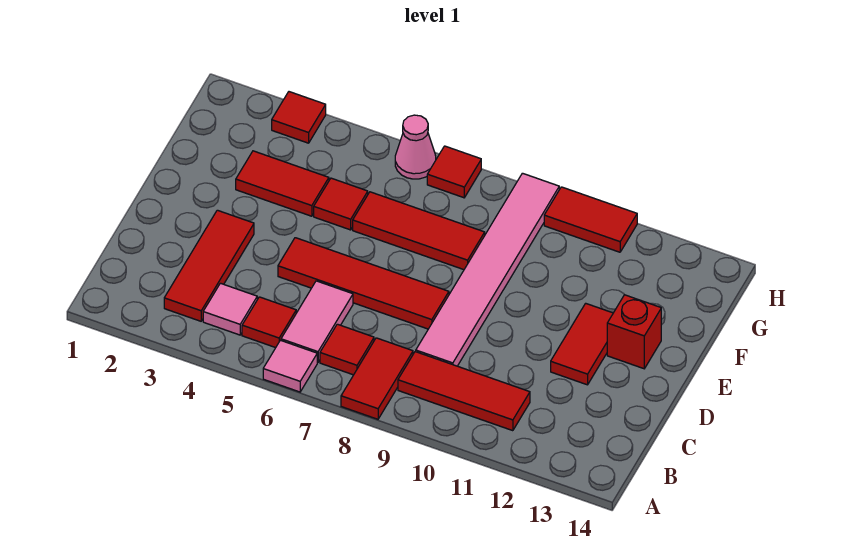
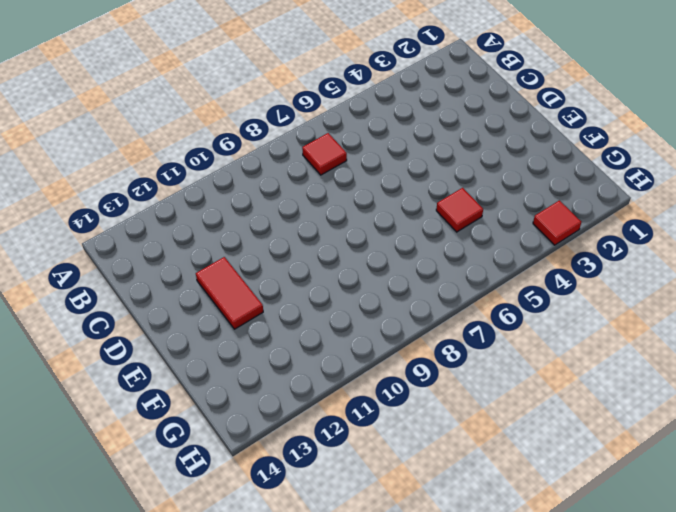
none -> pink 1x1 tile [263,340,317,392]
none -> red 1x2 tile [341,338,413,419]
none -> red 1x3 tile [164,210,254,321]

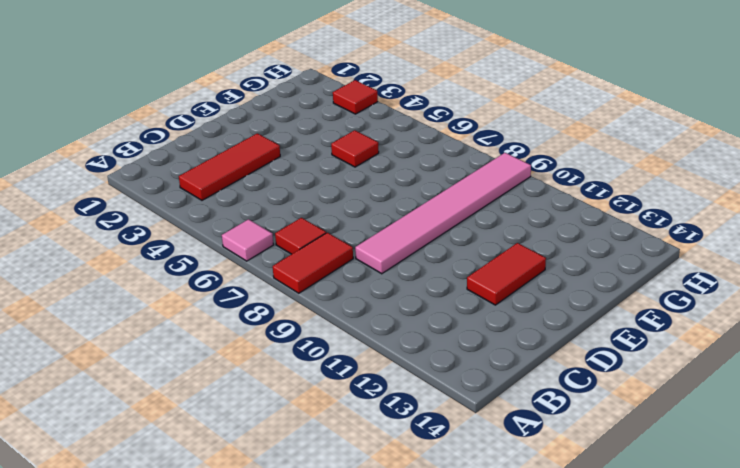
none -> pink 1x1 tile [203,283,257,335]
none -> red 1x1 tile [242,297,296,348]
none -> pink 1x2 tile [281,281,353,362]

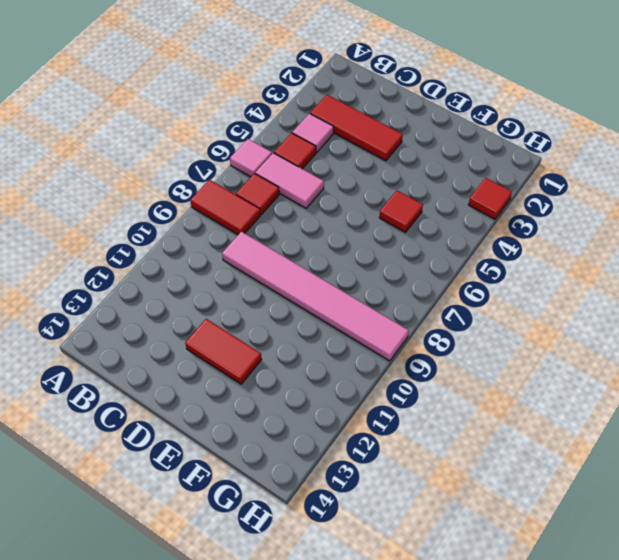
none -> red 1x3 tile [398,352,530,431]
none -> red 1x4 tile [278,238,449,329]
none -> red 1x1 brick [607,295,661,369]

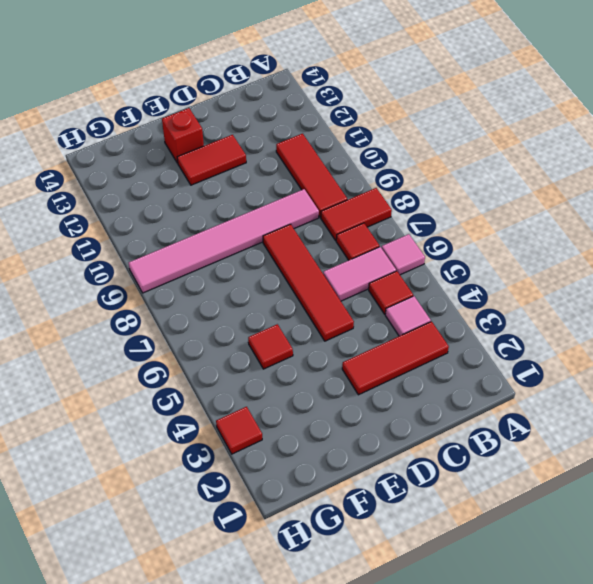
none -> red 1x2 tile [236,151,329,216]
none -> red 1x3 tile [353,192,485,270]
none -> pink 1x1 cone [395,115,436,179]

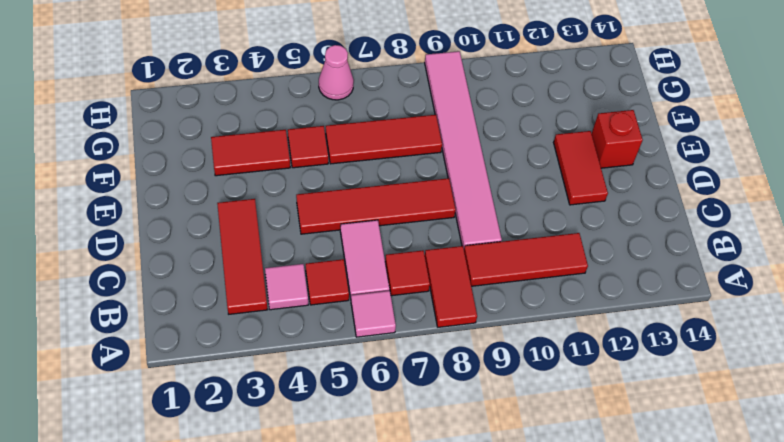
none -> red 1x1 tile [272,92,326,143]
none -> red 1x1 tile [427,146,481,198]
none -> red 1x2 tile [544,187,637,252]

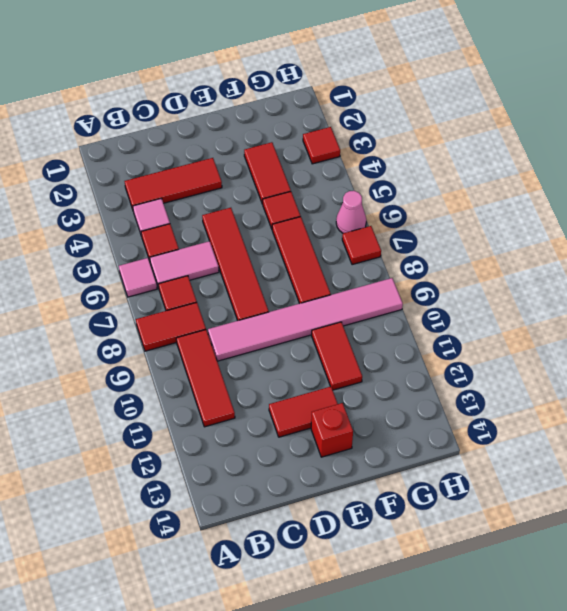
red 1x2 tile [312,322,362,390] -> red 1x2 tile moved to [544,187,637,252]

